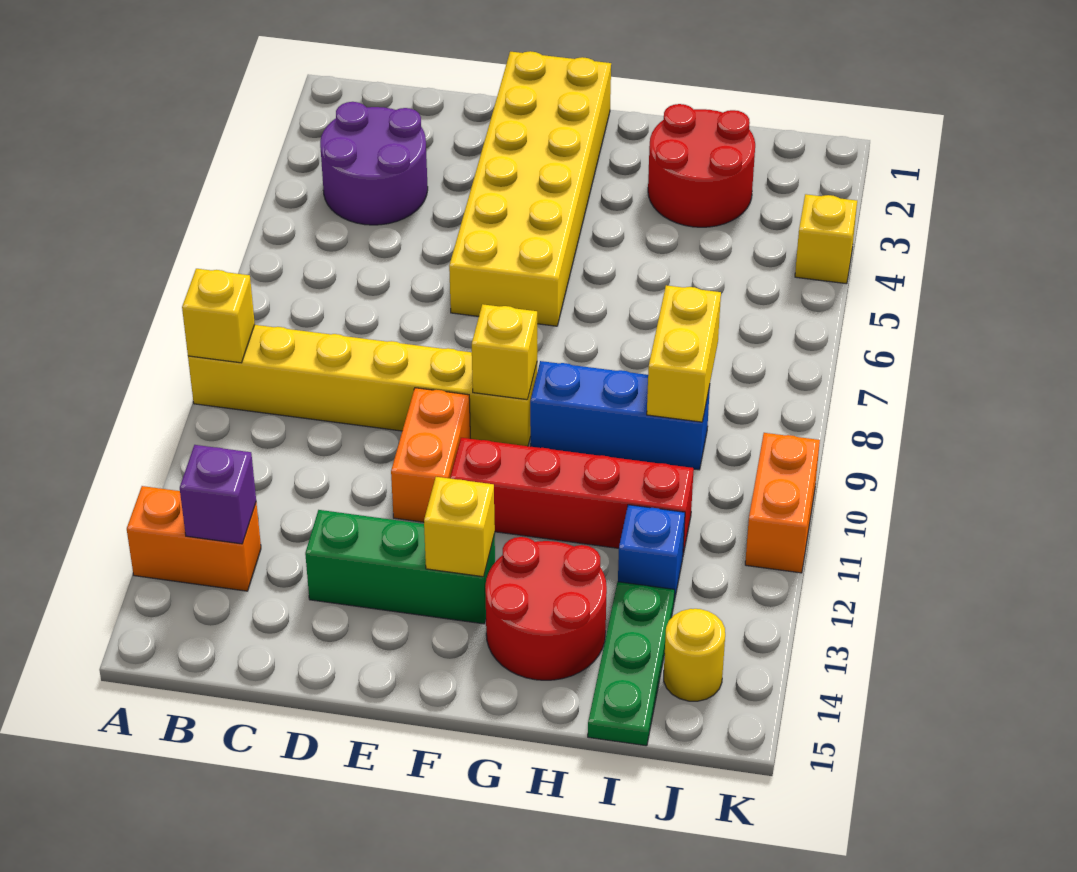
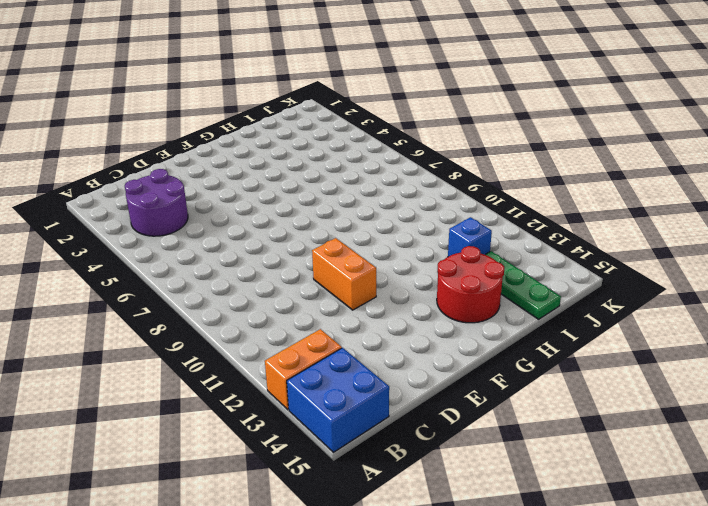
blue 2x2 brick [287,348,389,452] -> none
none -> yellow 1x6 brick [188,325,537,446]
none -> green 1x3 brick [305,510,495,624]
none -> yellow 2x6 brick [449,51,611,326]

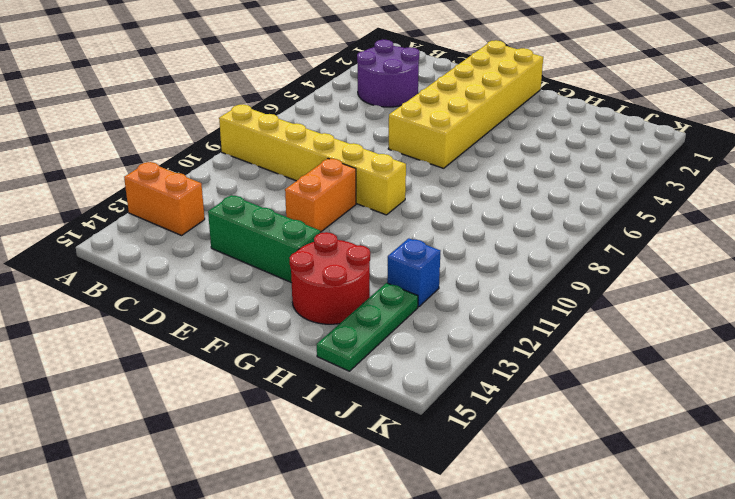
none -> red 1x4 brick [450,438,694,555]
none -> blue 1x3 brick [530,361,710,470]
none -> red 2x2 round brick [648,104,755,227]

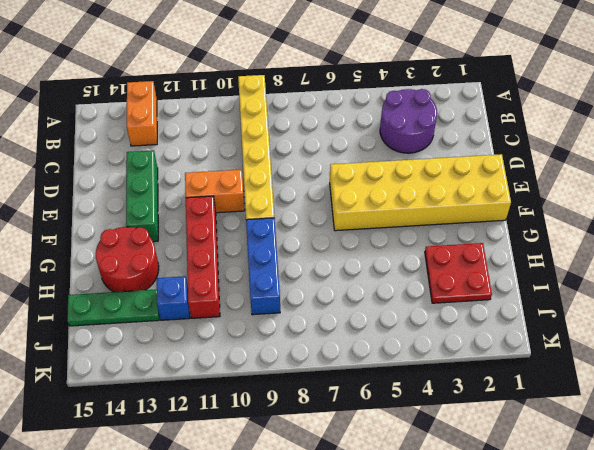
red 2x2 plate [425,243,492,303] -> red 2x2 round brick [648,104,755,227]
none -> yellow 1x1 round brick [664,609,725,701]
none -> yellow 1x1 brick [795,194,857,284]
none -> orange 1x2 brick [745,433,820,573]

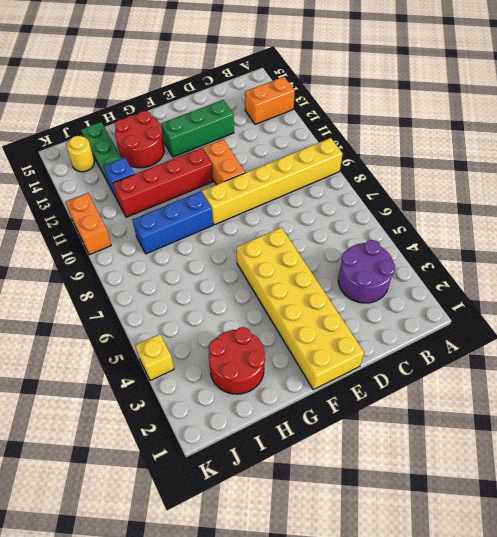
none -> yellow 1x1 brick [182,269,255,363]
none -> purple 1x1 brick [180,445,256,544]
none -> yellow 1x1 brick [472,304,537,400]

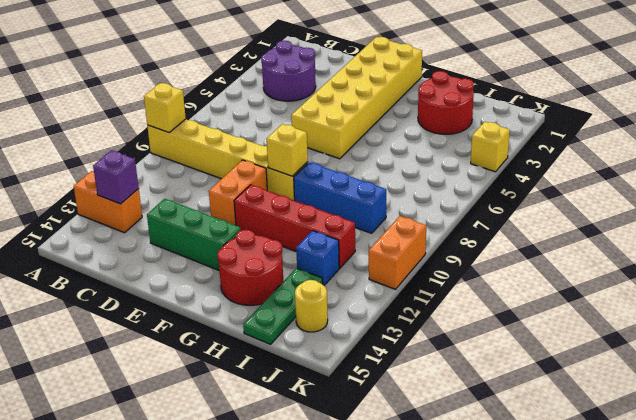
none -> yellow 1x1 brick [424,477,495,577]
none -> yellow 1x2 brick [647,285,721,422]

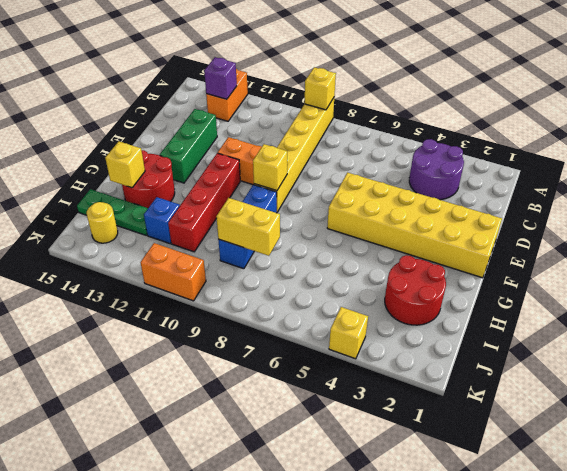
yellow 1x1 brick [105,142,145,188] -> yellow 1x1 brick moved to [424,477,495,577]

